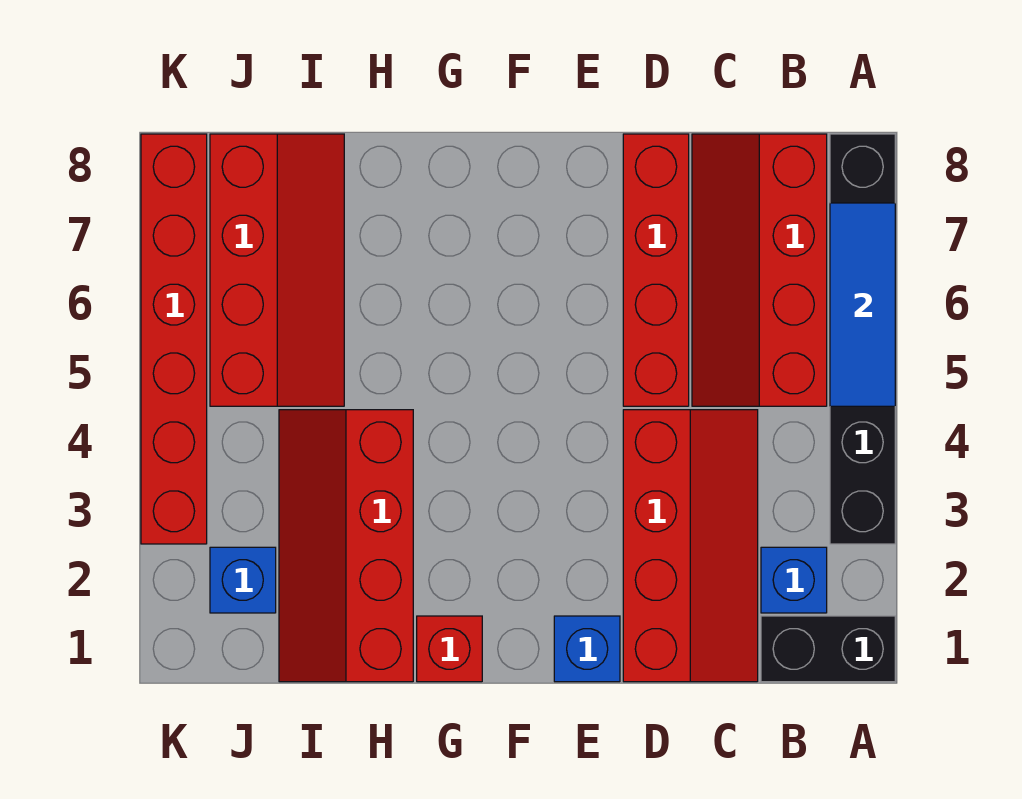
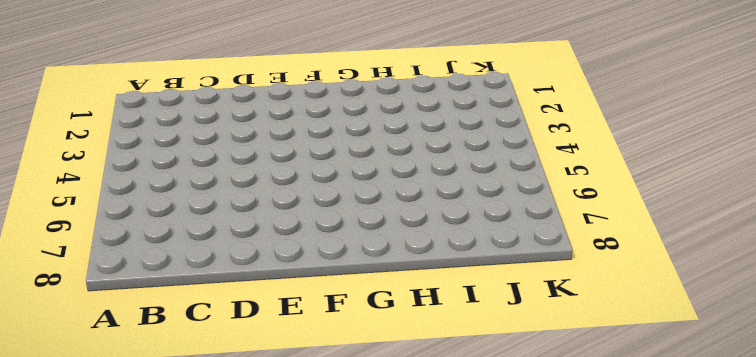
none -> black 1x2 brick [761,616,895,682]
none -> black 1x6 brick [830,134,895,544]
none -> blue 1x1 brick [761,547,827,613]

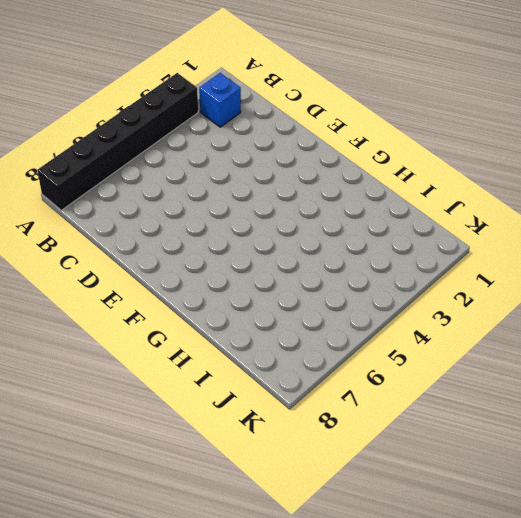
none -> black 1x2 brick [761,616,895,682]
none -> red 2x4 slope [692,134,827,406]
none -> red 2x4 slope [623,410,758,682]

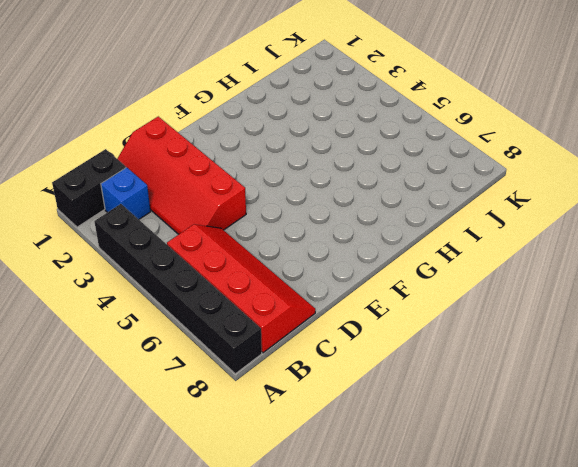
none -> red 1x4 brick [623,134,689,406]
none -> blue 1x1 brick [554,616,620,682]
none -> red 1x1 brick [417,616,482,682]

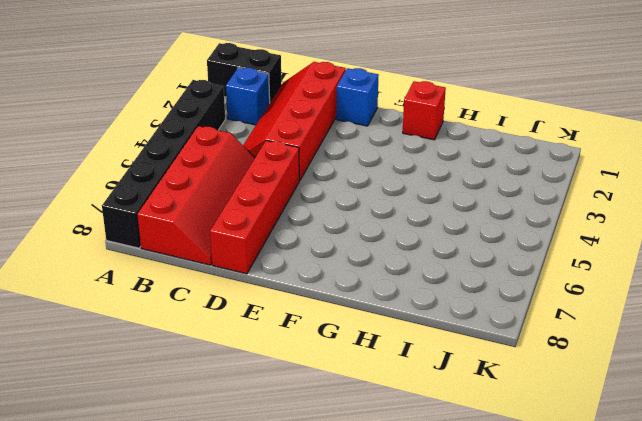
none -> red 2x4 slope [279,410,413,682]
none -> red 2x4 slope [210,134,344,406]
none -> blue 1x1 brick [210,547,276,613]

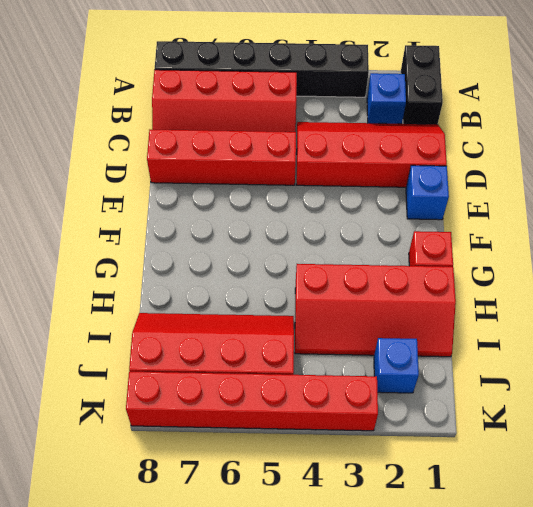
none -> blue 1x3 tile [830,203,895,406]

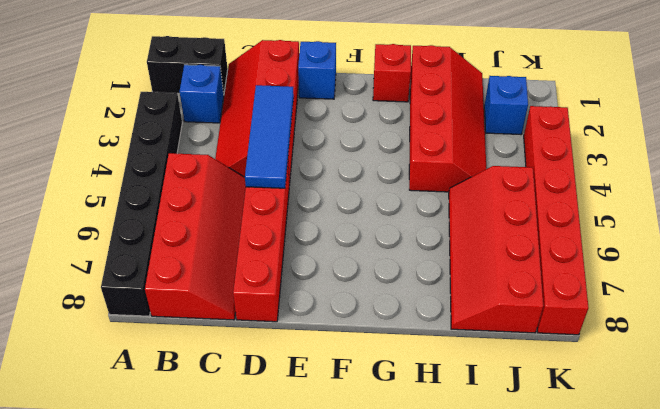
blue 1x3 tile [245,85,294,188] -> blue 1x3 tile moved to [830,203,895,406]

